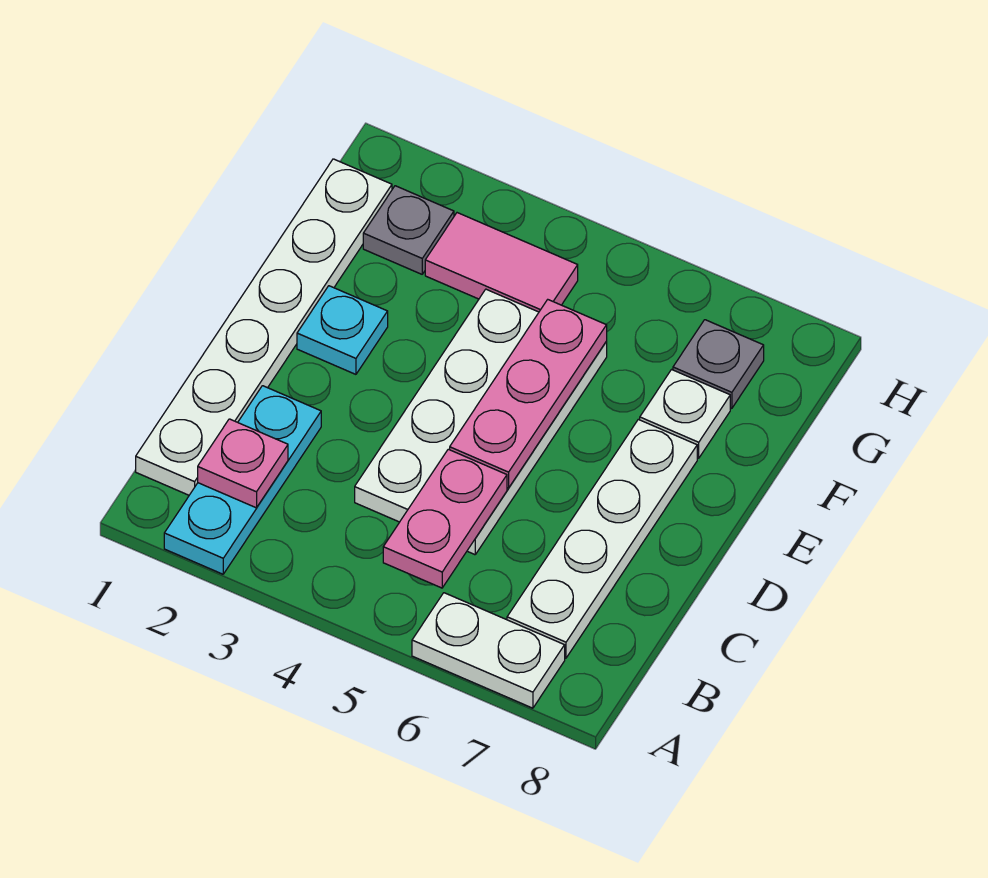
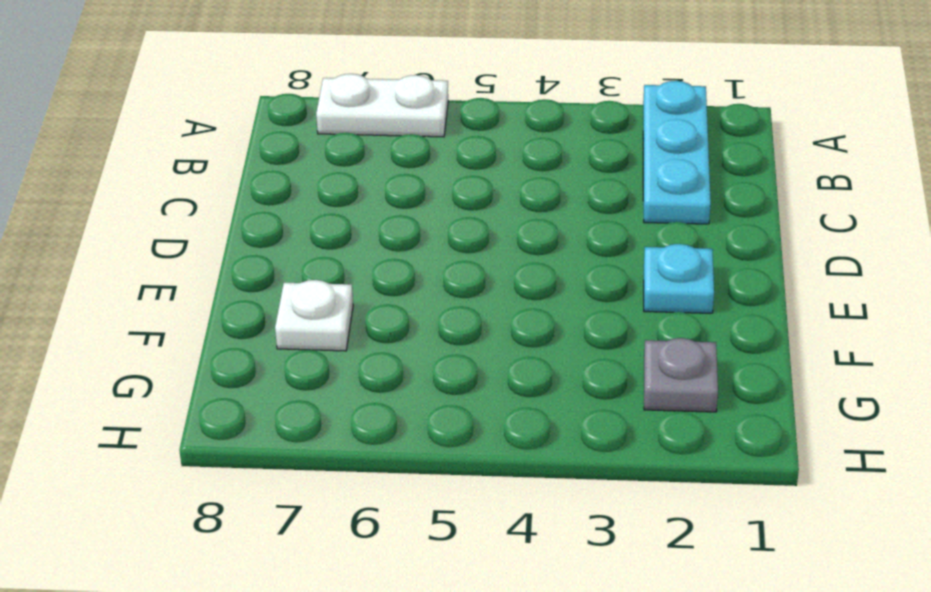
none -> white 1x6 plate [136,159,392,495]
none -> white 1x4 plate [507,419,697,658]
none -> white 2x4 plate [355,289,607,555]

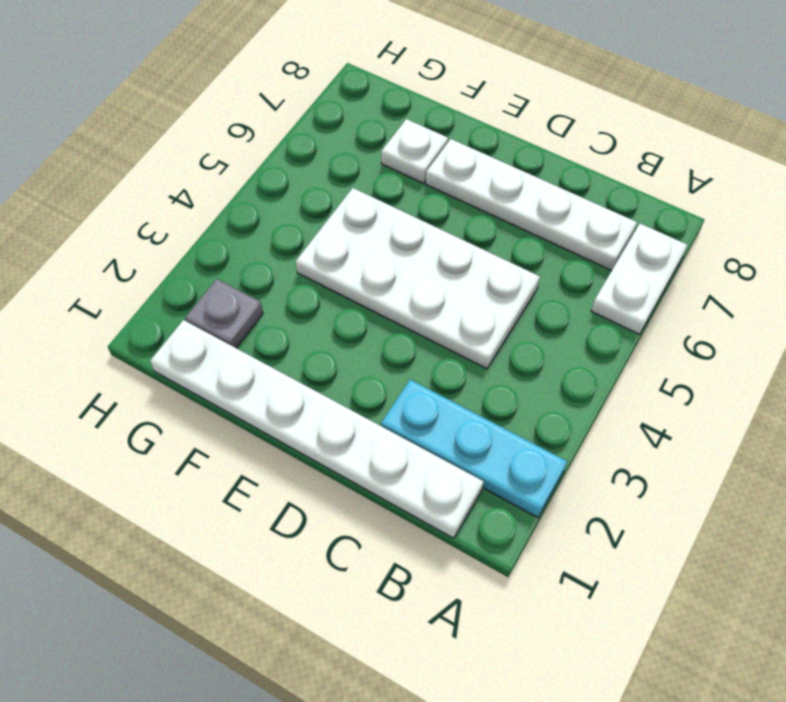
none -> cyan 1x1 plate [297,286,388,374]
none -> pink 1x2 tile [425,213,578,312]
none -> grey 1x1 plate [673,320,764,408]

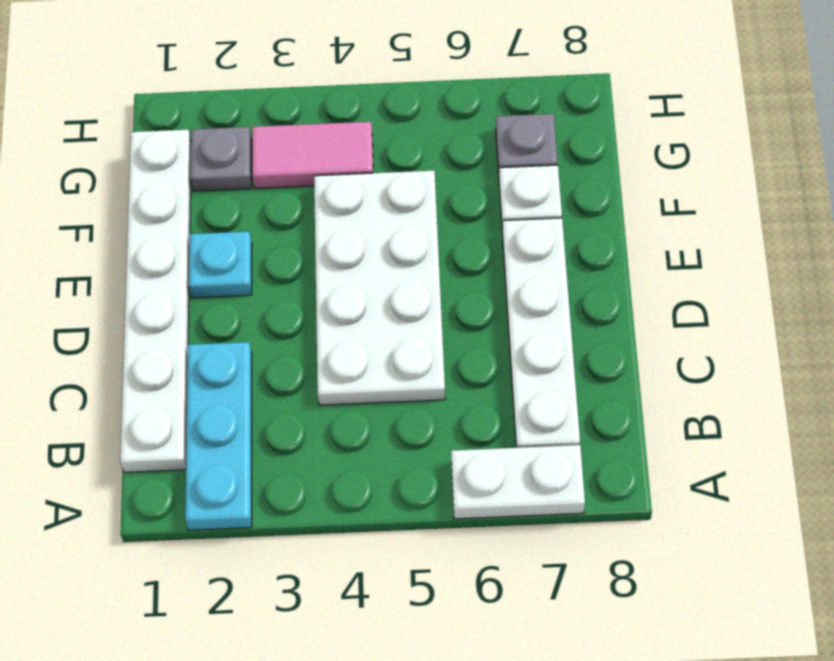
none -> pink 1x1 plate [198,419,288,508]
none -> pink 1x2 plate [383,449,507,588]
none -> pink 1x3 plate [450,300,607,488]

